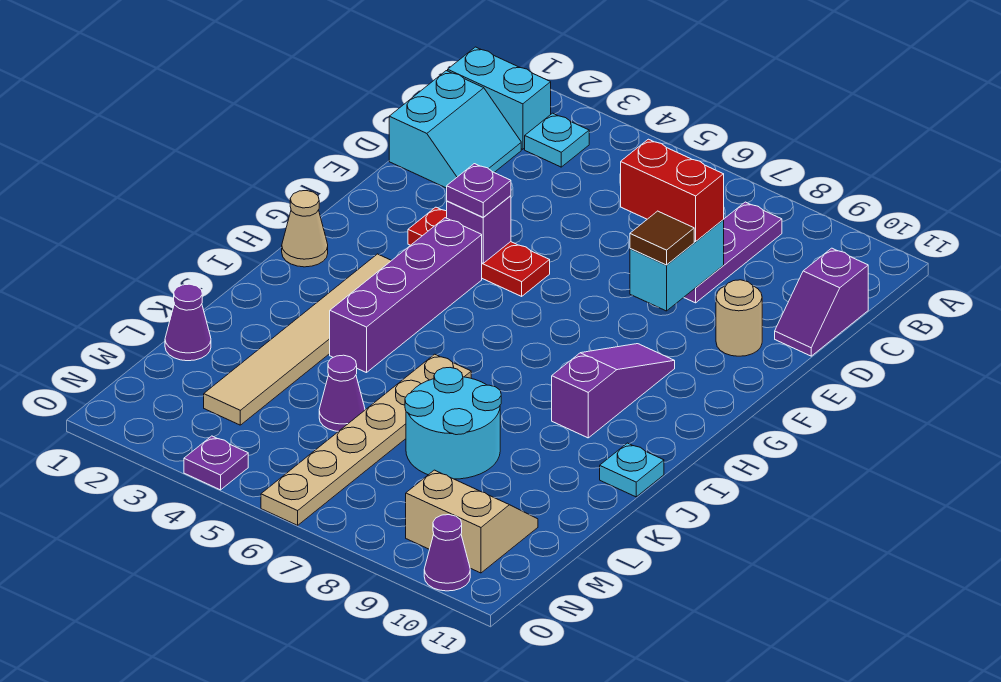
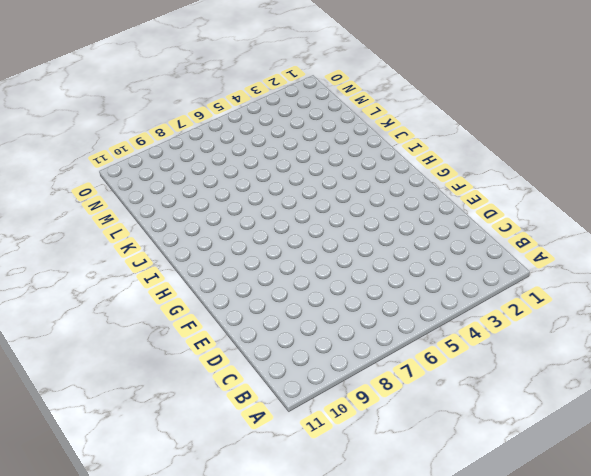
none -> cyan 1x2 brick [448,47,551,149]
none -> cyan 1x1 plate [525,113,589,167]
none -> purple 1x3 plate [684,202,782,303]

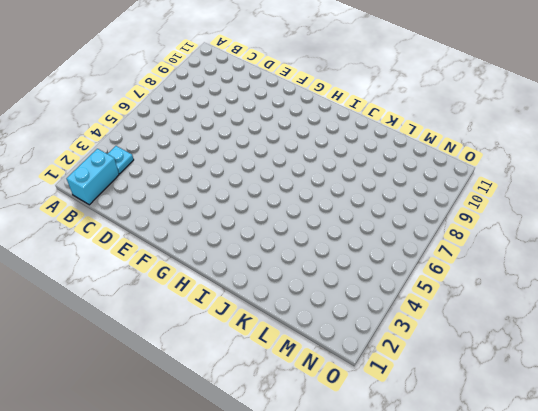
none -> purple 1x3 plate [684,202,782,303]
none -> cyan 2x2 slope [389,71,521,188]
none -> purple 1x2 slope [775,248,868,356]

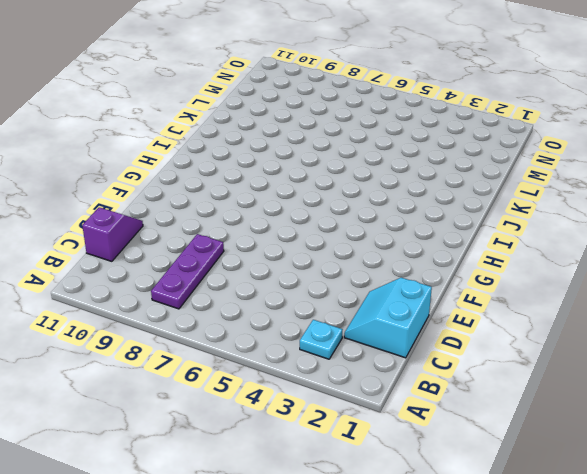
none -> cyan 1x2 brick [448,47,551,149]
none -> tan 1x1 round brick [716,280,762,356]
none -> red 1x3 plate [408,207,550,296]

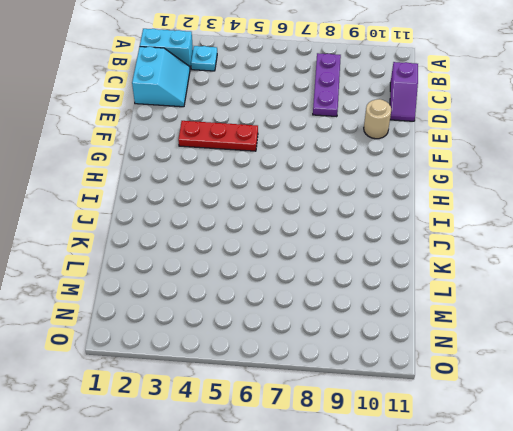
none -> purple 1x4 brick [330,218,482,373]
none -> purple 1x3 slope [552,344,675,438]
none -> tan 1x1 cone [282,191,328,267]

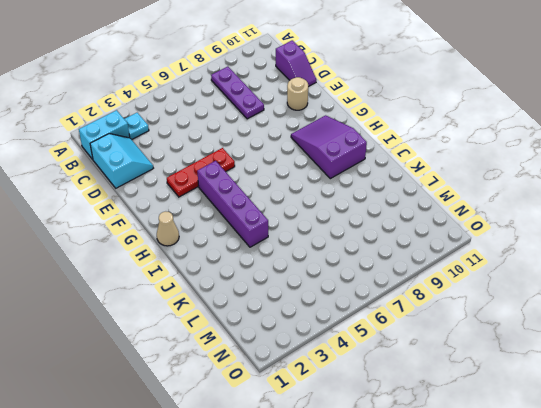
purple 2x3 slope [291,115,367,179] -> purple 1x3 slope [552,344,675,438]
none -> tan 1x6 tile [204,254,392,425]
none -> tan 1x6 plate [261,354,471,525]
none -> cyan 1x1 plate [600,443,664,497]

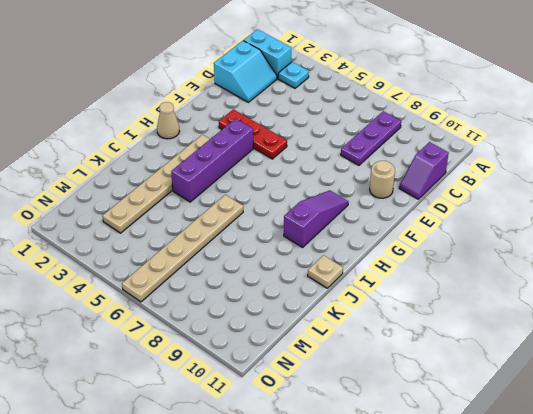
tan 1x6 plate [103,135,210,233] -> tan 1x6 tile [204,254,392,425]
tan 1x1 plate [308,255,343,288] -> cyan 1x1 plate [600,443,664,497]
none -> cyan 2x2 round brick [405,368,501,479]
none -> purple 1x1 cone [165,284,211,361]
none -> purple 1x1 cone [319,355,365,431]

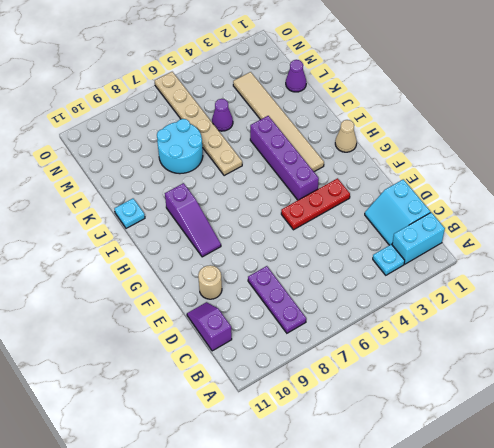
none -> tan 2x2 slope [406,470,538,573]
none -> purple 1x1 plate [184,436,248,490]
none -> purple 1x1 cone [424,515,470,591]

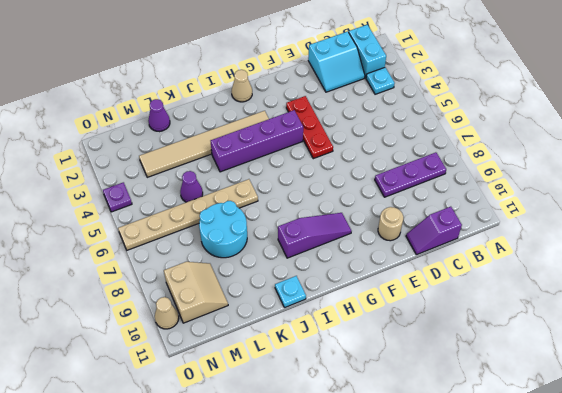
tan 1x1 cone [155,297,179,329] -> purple 1x1 cone [424,515,470,591]
none -> cyan 1x2 brick [630,220,724,311]
none -> purple 1x1 brick [447,196,511,263]
none -> red 1x2 brick [621,139,724,241]

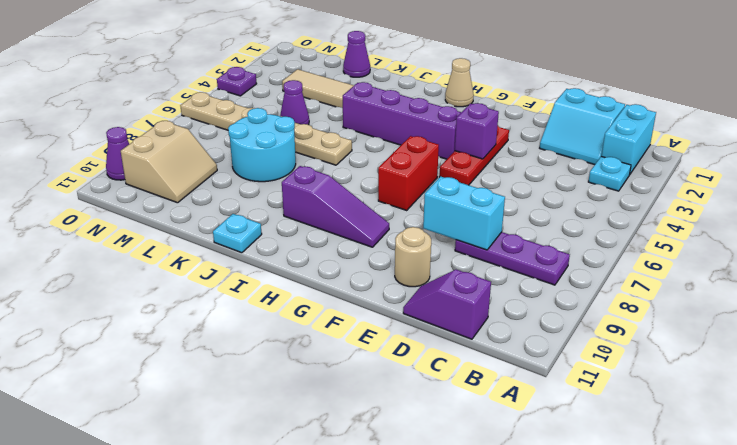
red 1x2 brick [378,136,439,210] -> red 1x2 brick moved to [621,139,724,241]
none -> brown 1x1 tile [630,211,694,265]
none -> purple 1x1 plate [447,164,511,217]

